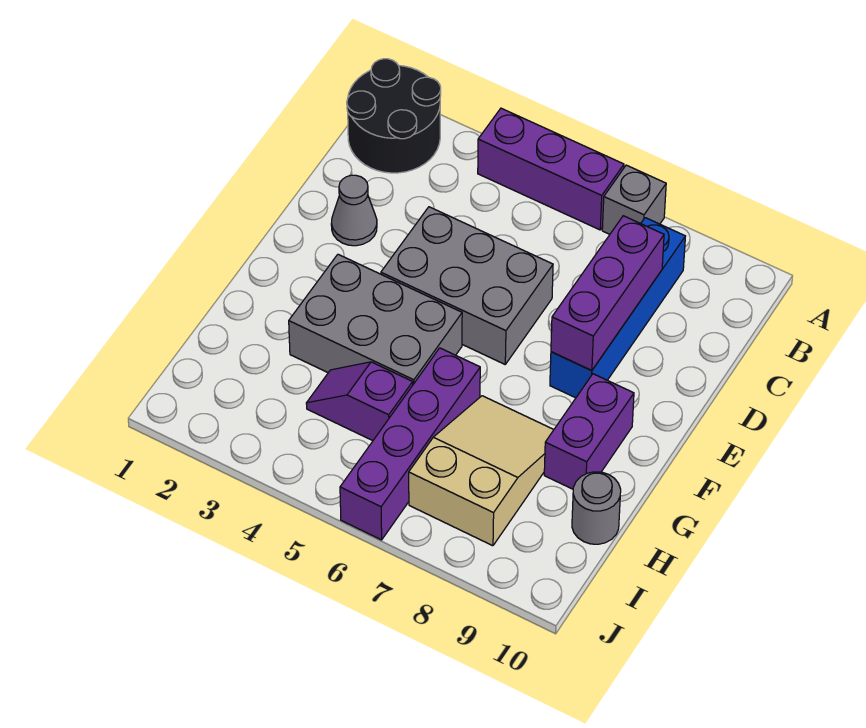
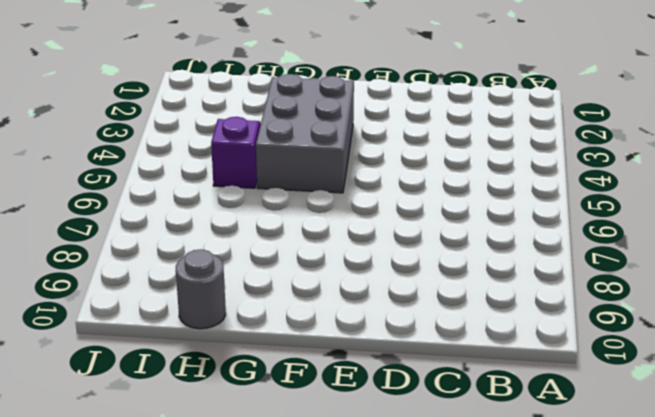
none -> black 2x2 round brick [347,59,441,173]
none -> purple 1x3 brick [478,108,624,230]
none -> grey 1x1 brick [602,165,666,234]

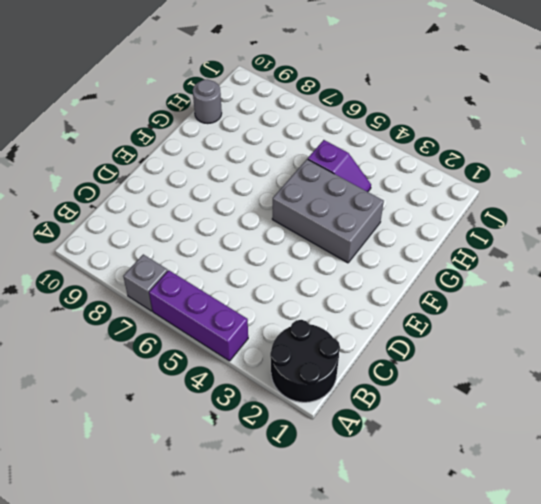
none -> blue 1x4 brick [550,218,685,398]
none -> grey 1x1 cone [331,175,377,246]
none -> grey 2x3 brick [381,207,553,364]

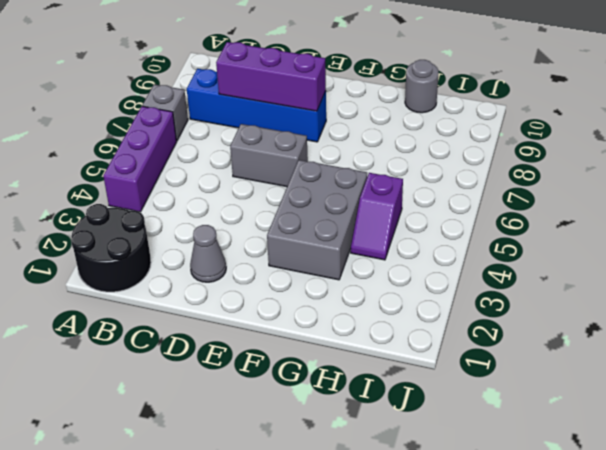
grey 1x2 brick [230,124,308,187] -> grey 2x3 brick [381,207,553,364]
none -> purple 1x2 brick [544,374,634,489]
none -> purple 1x4 brick [340,348,480,540]
none -> tan 2x3 slope [409,396,554,546]

